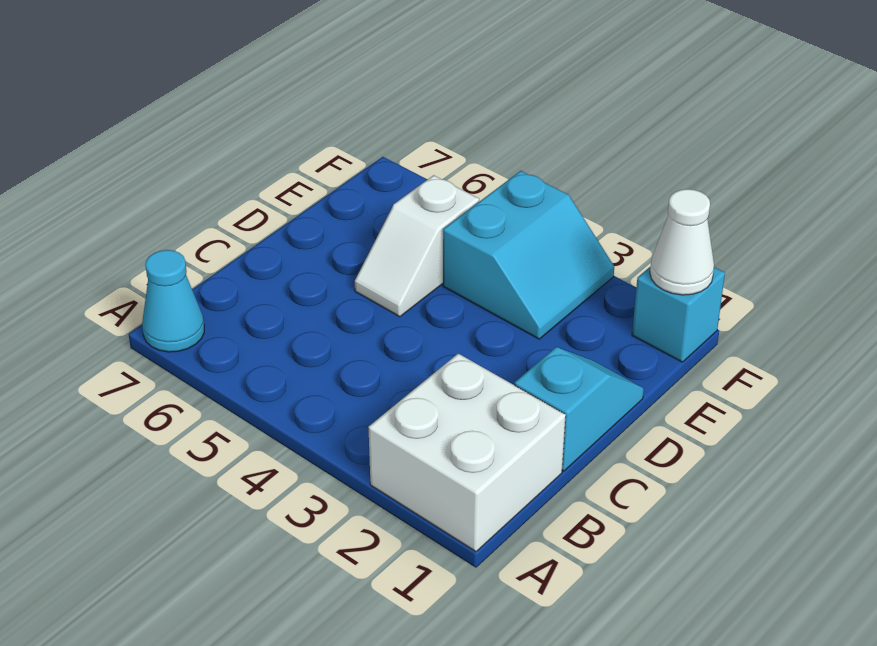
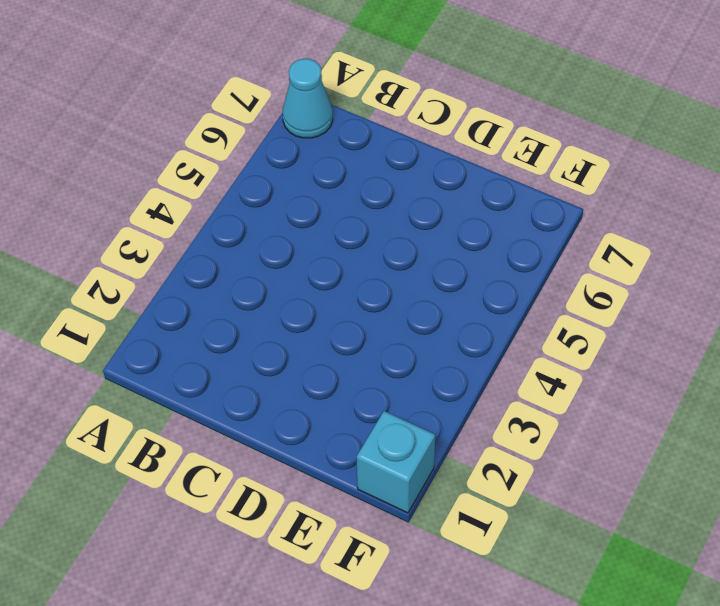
none -> white 2x2 brick [368,354,566,552]
none -> cyan 1x2 slope [514,347,644,471]

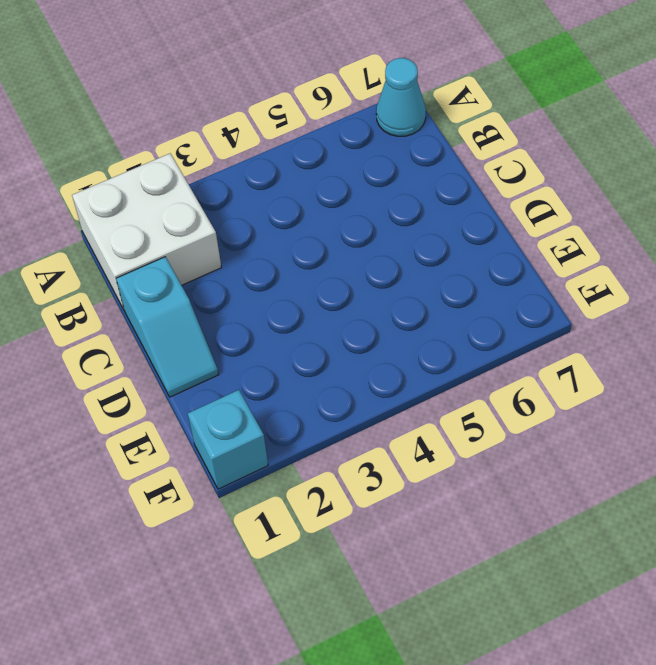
none -> white 1x2 slope [355,175,479,317]
none -> cyan 2x2 slope [443,171,614,339]

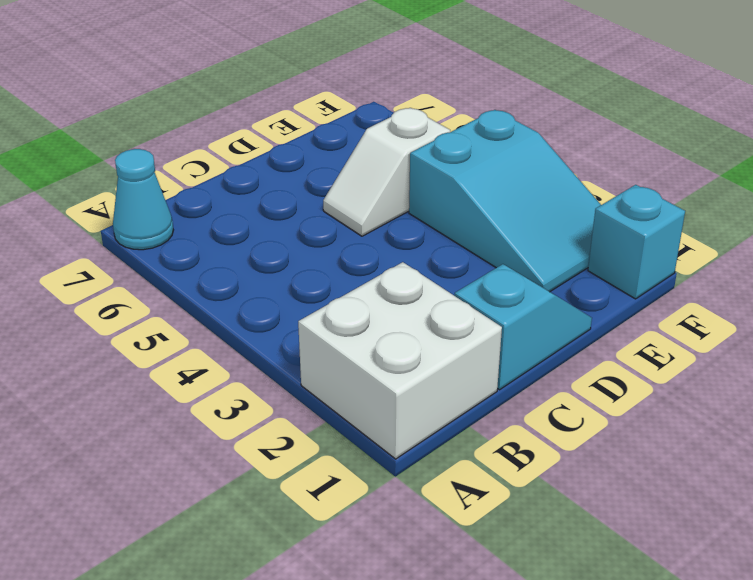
cyan 2x3 slope [409,110,601,292] -> cyan 2x2 slope [443,171,614,339]
none -> white 1x1 cone [650,189,714,295]

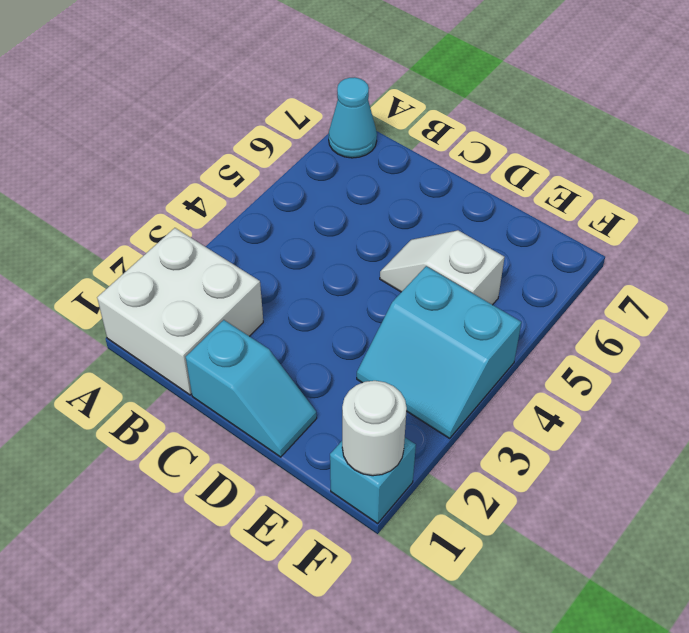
white 1x1 round brick [342,381,407,476] -> white 1x1 cone [650,189,714,295]

